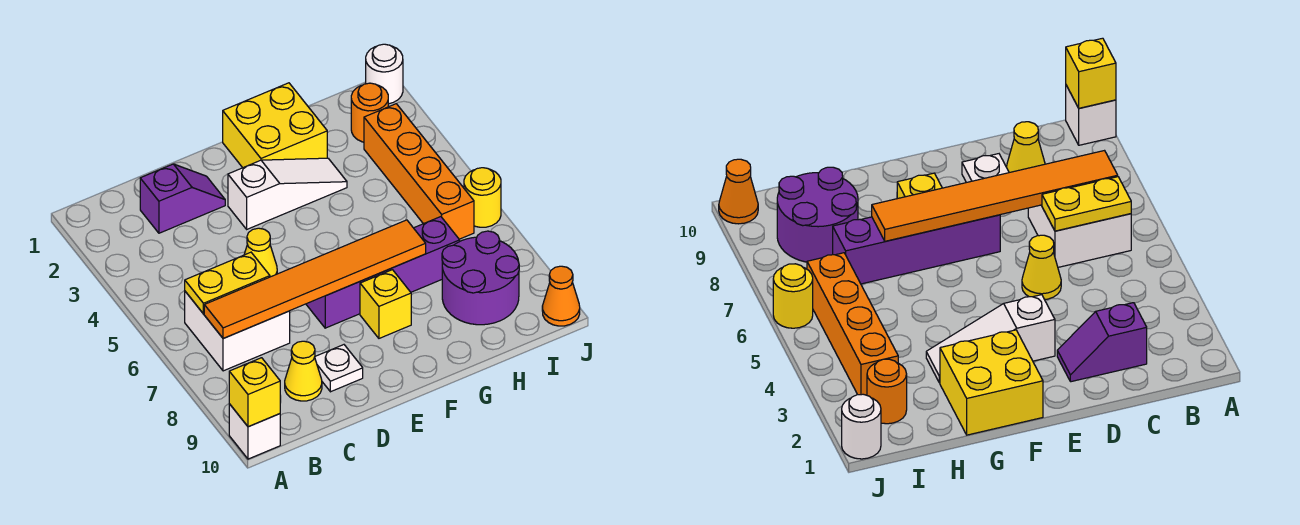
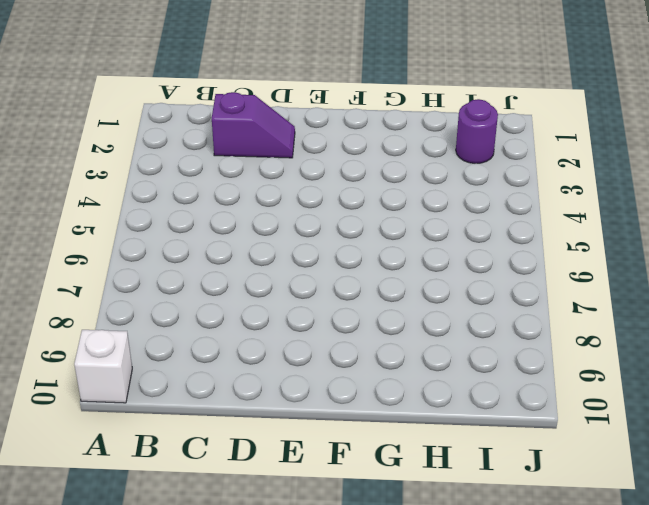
purple 1x1 round brick [456,99,498,163] -> orange 1x1 round brick [351,83,388,142]
none -> white 2x2 brick [185,291,290,371]
none -> yellow 1x1 cone [285,341,322,401]
none -> yellow 1x1 cone [244,228,277,277]

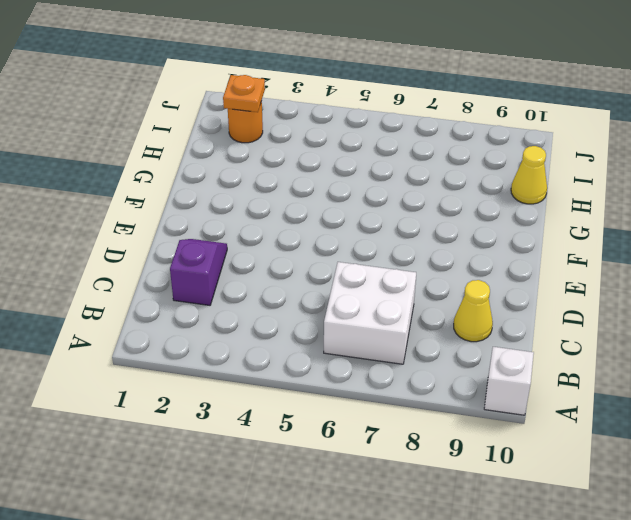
yellow 1x1 cone [511,146,547,204] -> yellow 1x1 cone moved to [244,228,277,277]
orange 1x1 plate [223,75,265,112] -> none
none -> white 1x1 plate [315,345,363,392]
none -> white 1x3 slope [228,158,347,229]
none -> purple 1x4 brick [306,217,460,328]

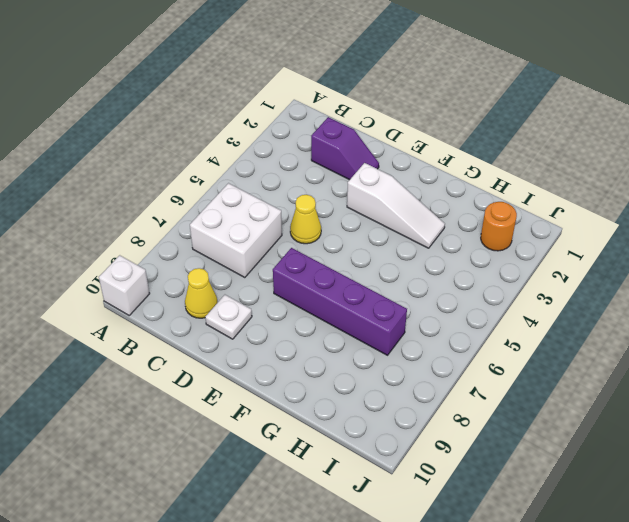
none -> yellow 2x2 brick [223,83,327,168]
none -> yellow 1x1 brick [360,270,411,338]
none -> purple 2x2 round brick [442,231,519,325]

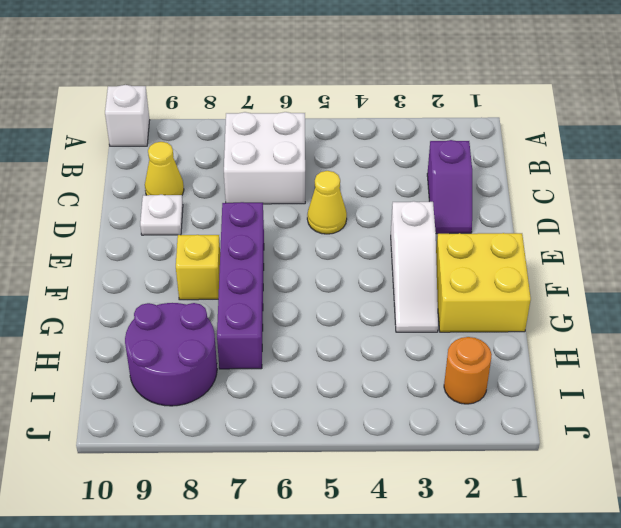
none -> orange 1x4 brick [364,104,474,239]
none -> white 1x1 round brick [366,44,403,104]
none -> yellow 1x1 round brick [464,168,501,227]

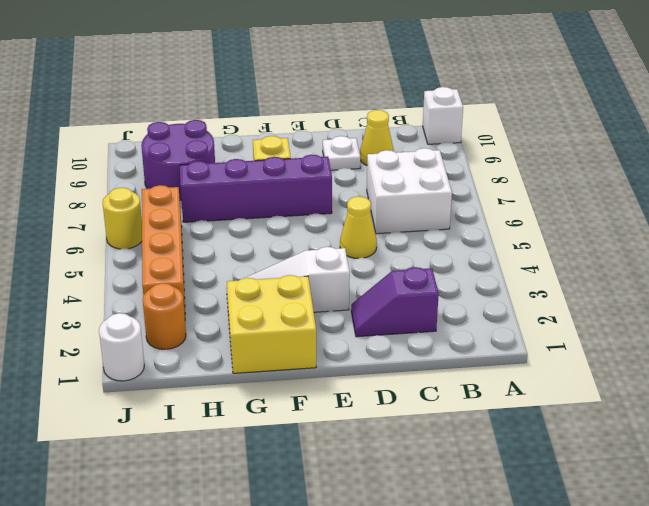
none -> orange 1x1 cone [542,266,580,326]
none -> yellow 1x1 brick [229,358,280,427]
none -> yellow 1x2 plate [185,252,270,314]

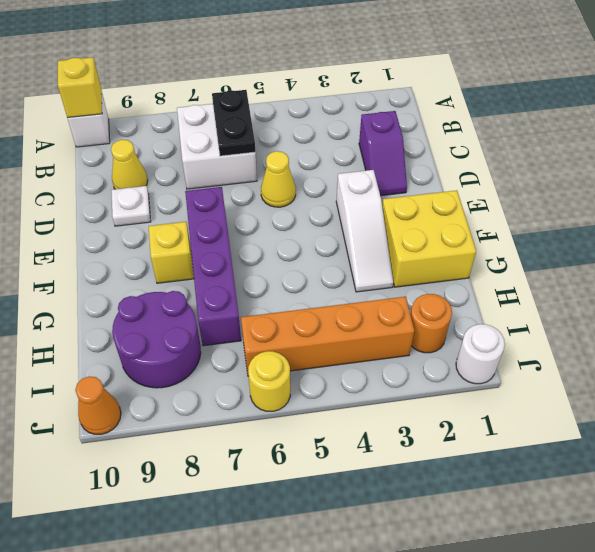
black 1x2 plate [212,90,255,156] -> yellow 1x2 plate [185,252,270,314]
none -> orange 1x6 tile [204,220,426,339]

